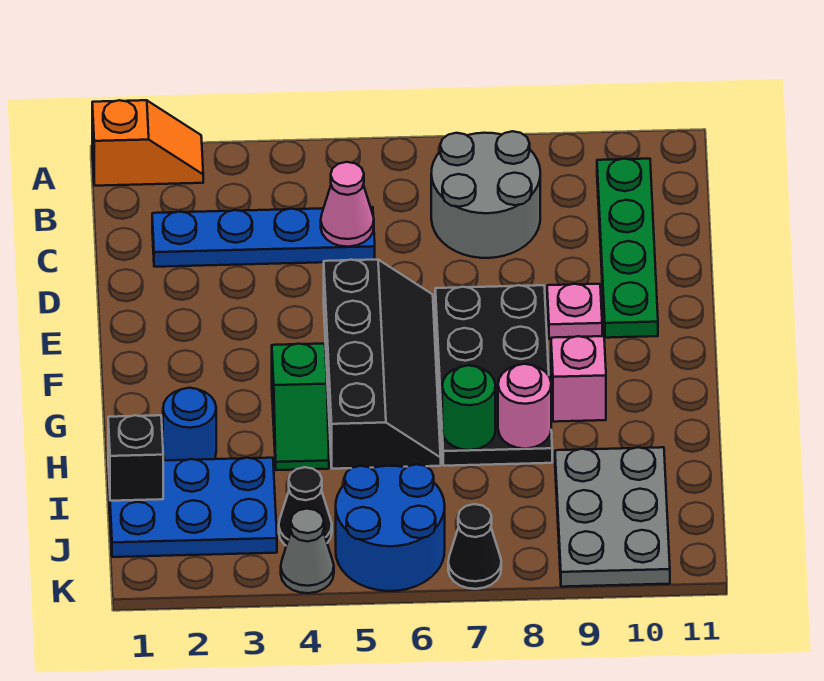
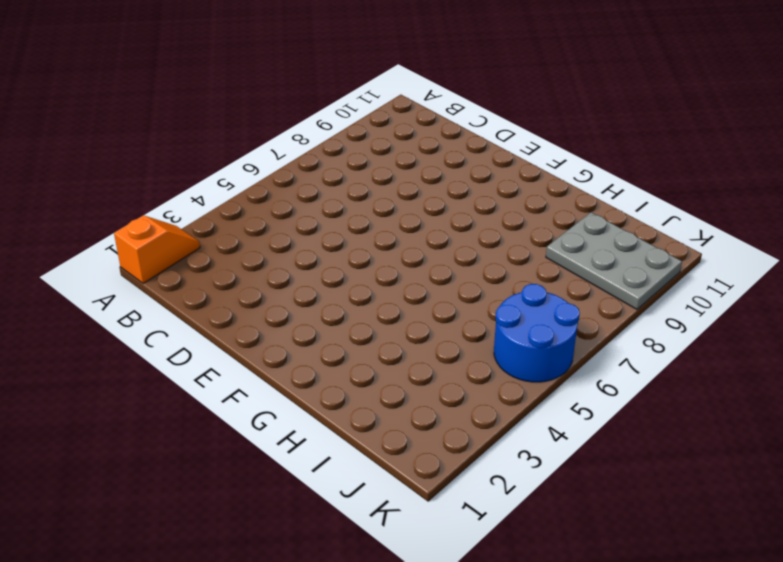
none -> grey 2x2 round brick [431,131,540,258]
none -> green 1x4 plate [597,159,658,338]
none -> blue 1x4 plate [152,207,375,267]

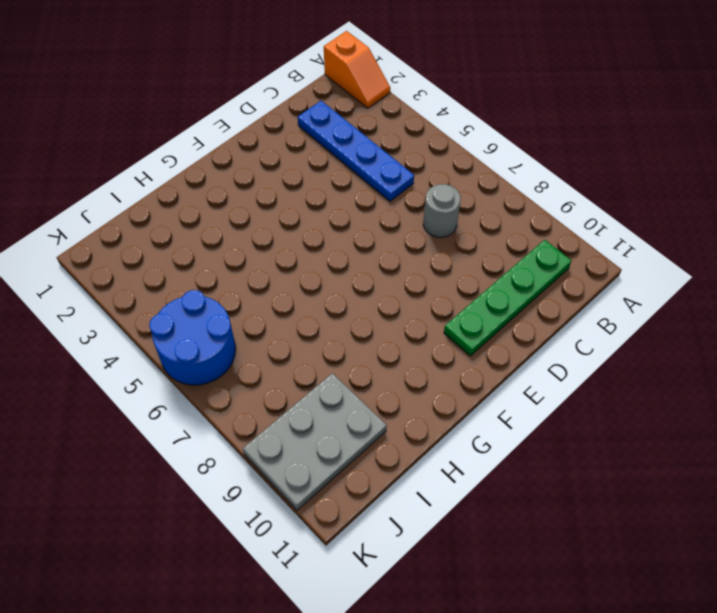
grey 1x1 round brick [423,184,461,237] -> grey 2x2 round brick [431,131,540,258]
none -> black 2x4 slope [324,260,441,469]
none -> black 2x4 plate [435,285,552,466]
none -> pink 1x1 plate [547,284,602,339]

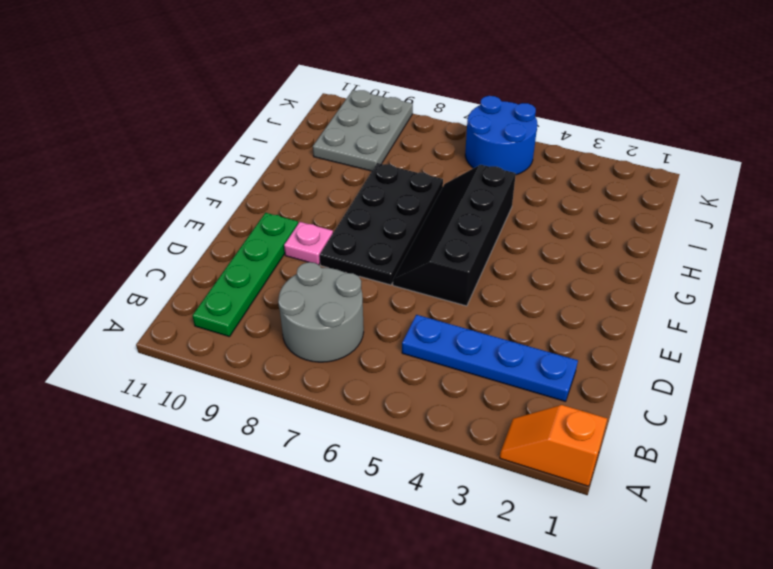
none -> green 1x2 slope [272,344,329,470]
none -> pink 1x1 brick [551,336,606,422]
none -> blue 1x1 round brick [163,388,216,460]

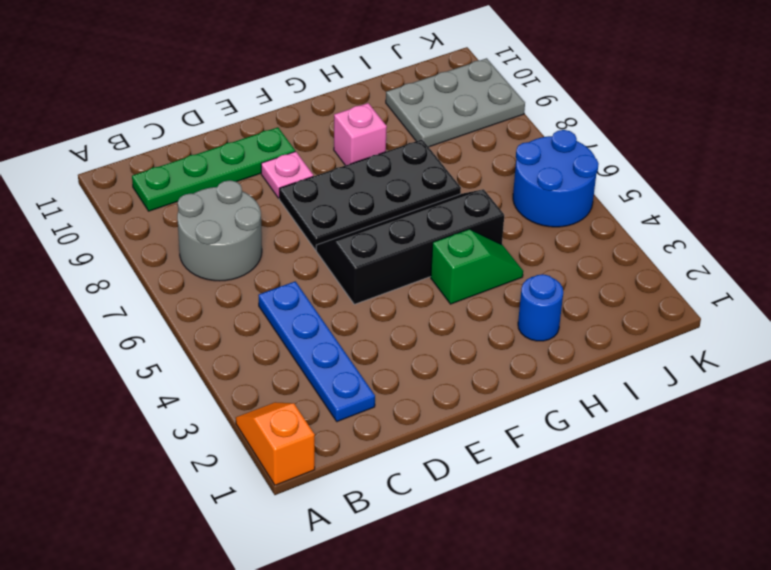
none -> blue 2x3 plate [108,458,277,557]
none -> black 1x1 cone [279,467,332,546]
none -> grey 1x1 cone [281,509,334,593]

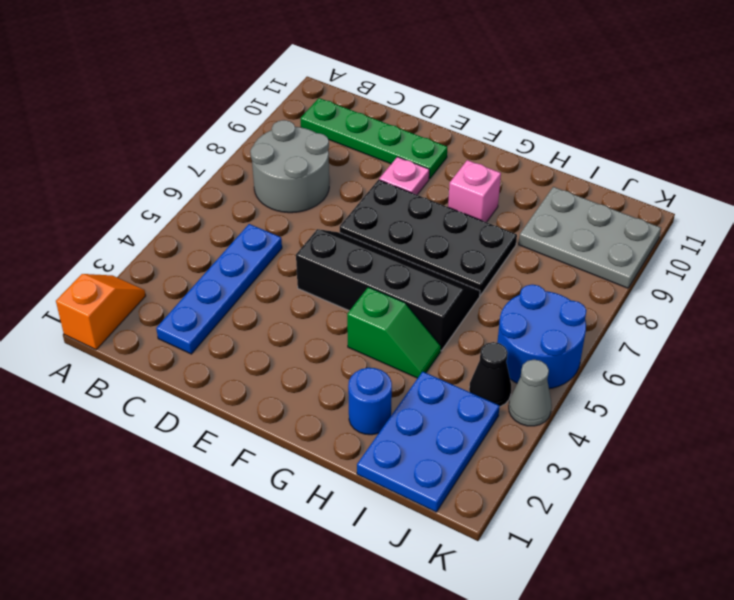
none -> black 1x1 cone [448,504,501,589]
none -> pink 1x1 cone [321,162,374,247]
none -> green 1x1 round brick [442,365,495,450]

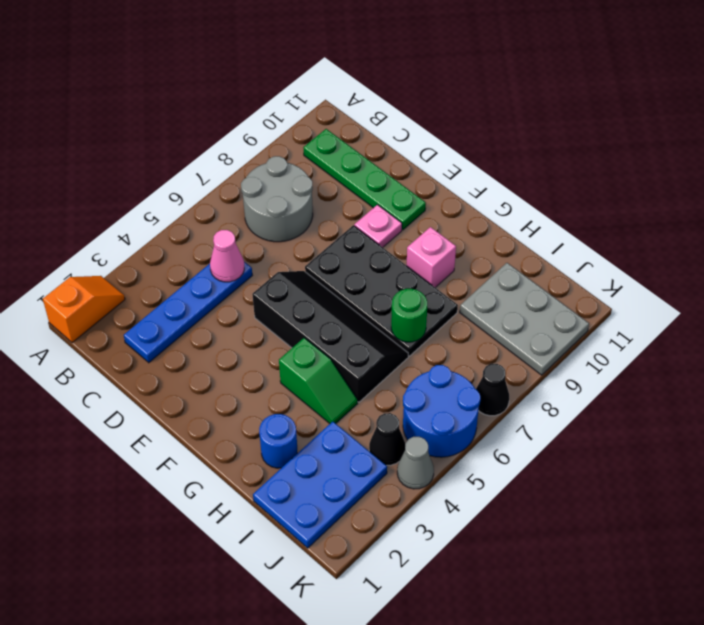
none -> pink 1x1 round brick [498,364,551,449]
none -> black 1x1 brick [108,415,163,501]

